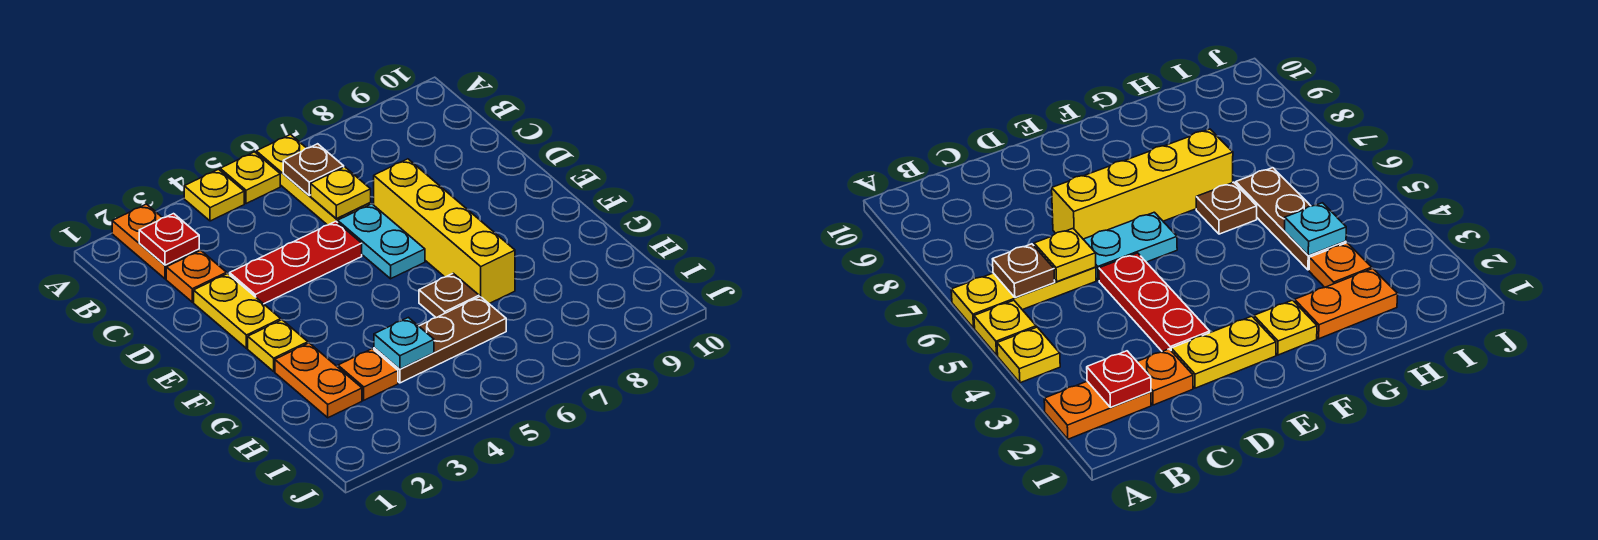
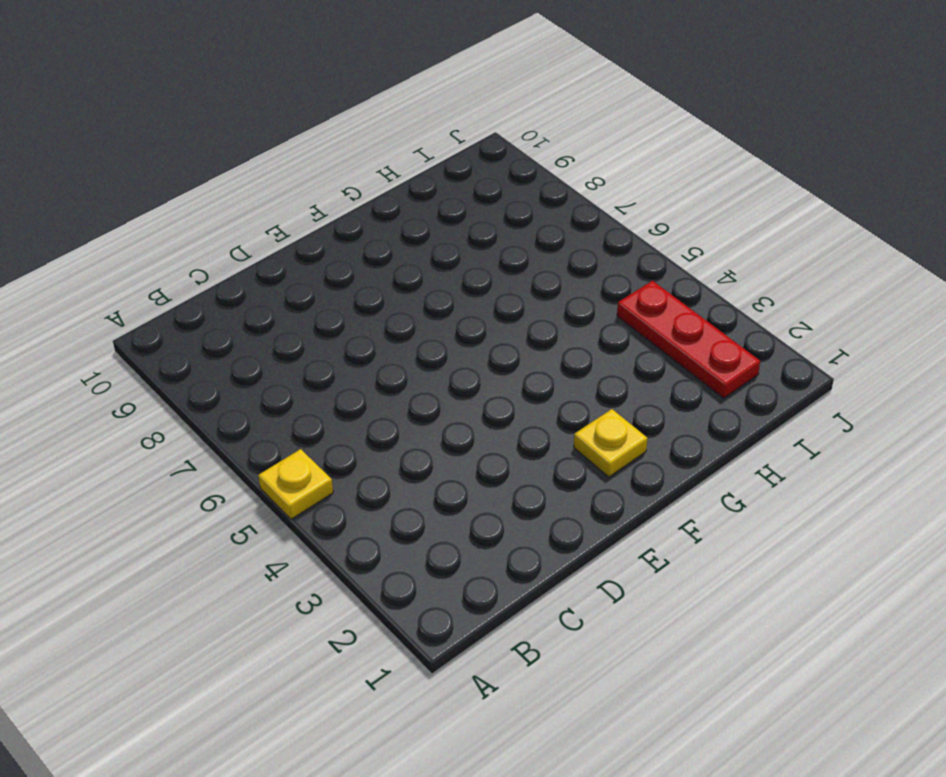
red 1x3 plate [617,281,760,398] -> red 1x3 plate moved to [230,221,362,304]
none -> orange 1x2 plate [112,204,199,279]
none -> yellow 1x1 plate [184,169,244,221]
none -> yellow 1x3 plate [256,135,371,225]

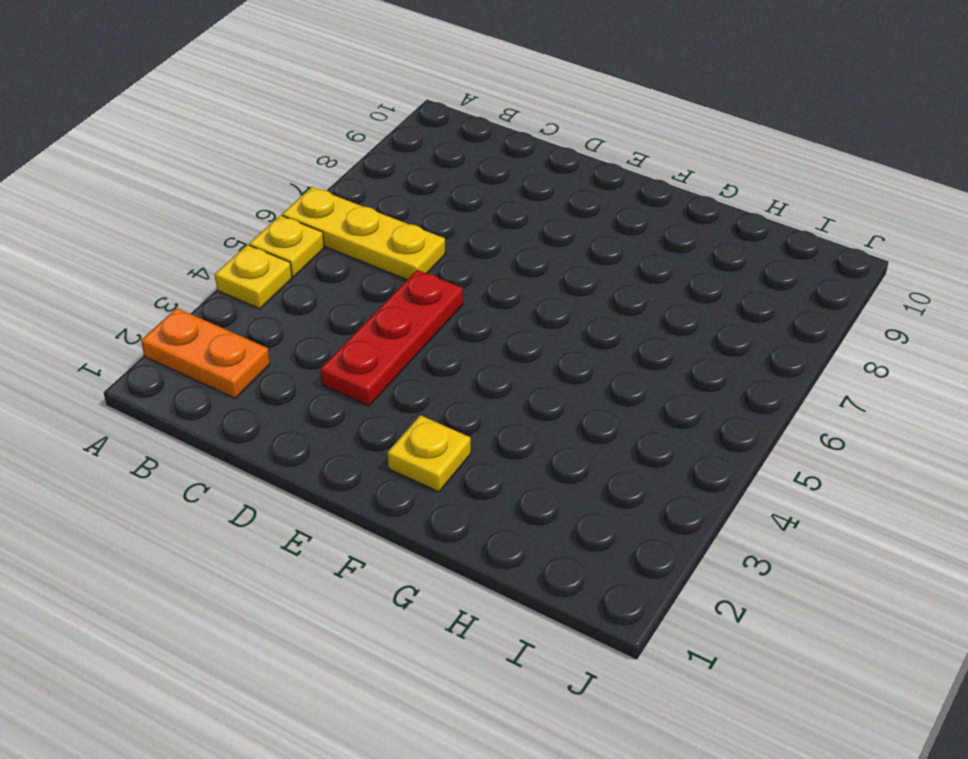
none -> orange 1x1 plate [166,250,227,302]
none -> yellow 1x2 plate [194,274,281,348]
none -> cyan 1x2 plate [338,204,425,279]

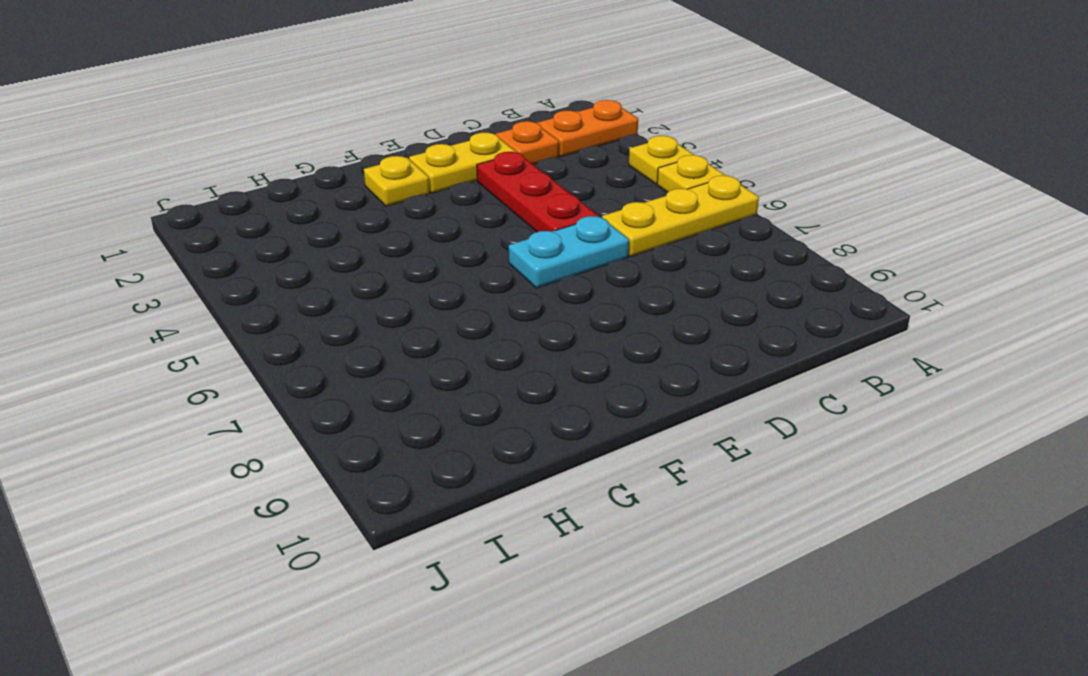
none -> yellow 1x4 brick [374,159,515,304]
none -> orange 1x2 plate [275,343,362,418]
none -> brown 1x1 plate [419,273,479,318]

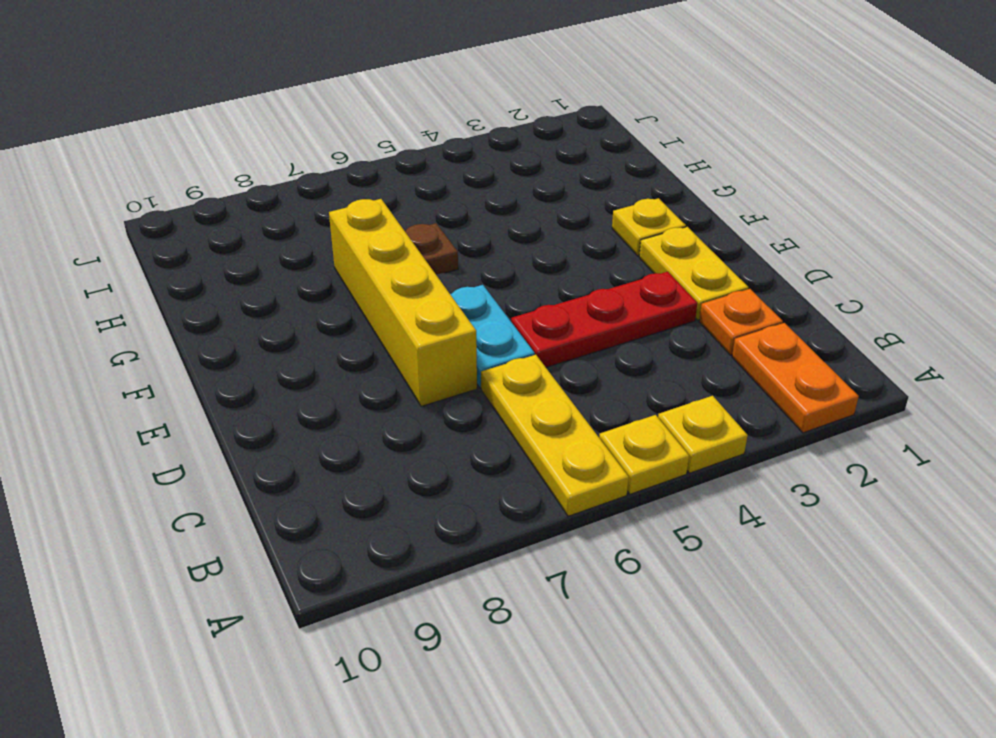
none -> orange 1x2 plate [275,343,362,418]
none -> orange 1x1 plate [338,349,398,400]
none -> brown 1x3 plate [374,296,506,383]

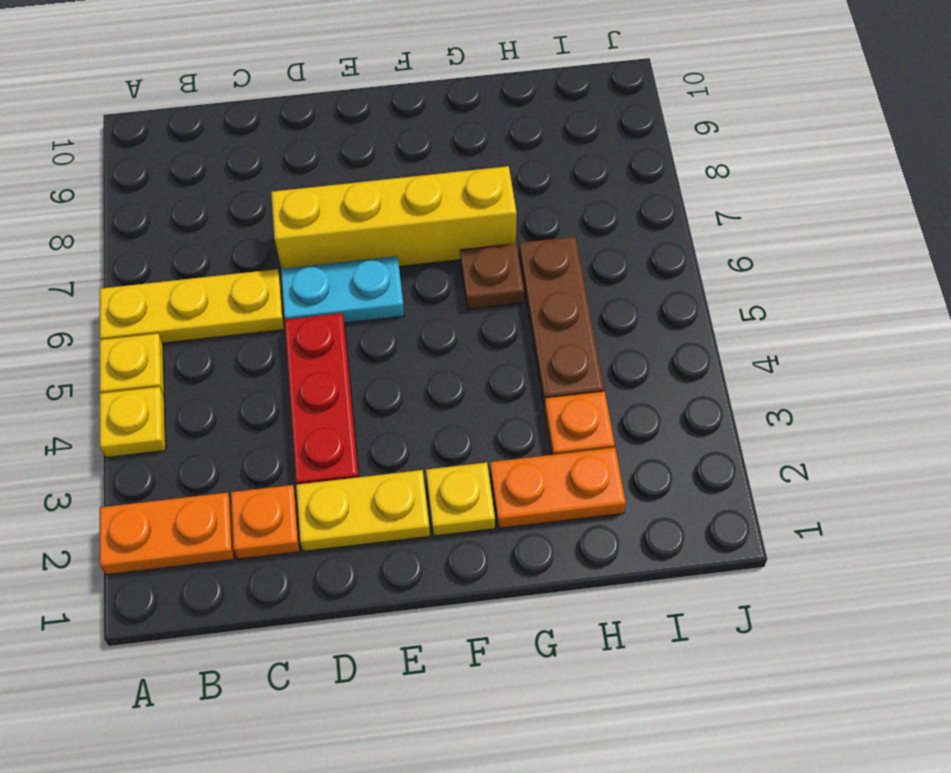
none -> red 1x1 plate [139,214,199,265]
none -> brown 1x1 plate [283,144,344,195]
none -> yellow 1x1 plate [311,167,371,219]

